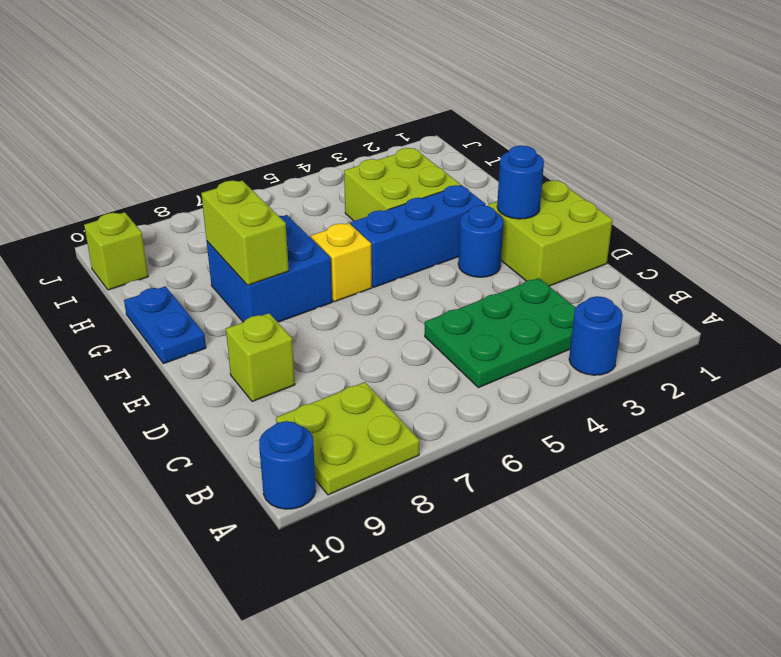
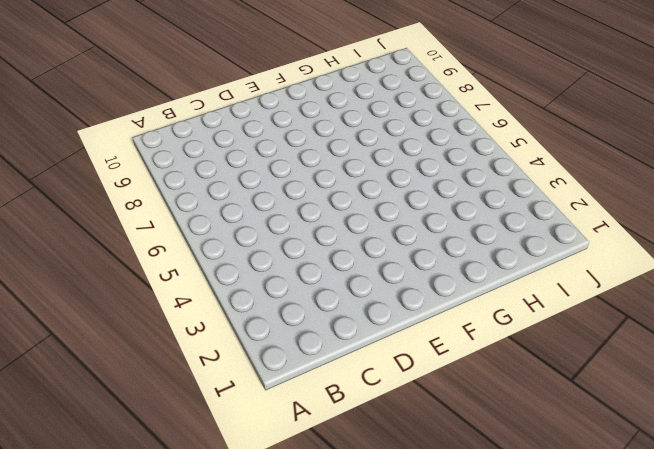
none -> blue 1x1 round brick [569,296,623,375]
none -> lime 2x2 plate [276,382,419,495]
none -> blue 1x1 round brick [259,421,316,509]

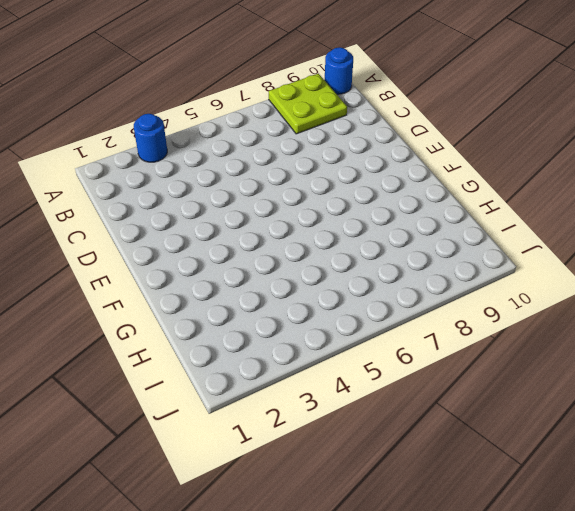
none -> green 2x3 plate [425,278,576,388]
none -> lime 2x2 brick [489,180,612,286]
none -> lime 1x1 brick [226,313,295,402]

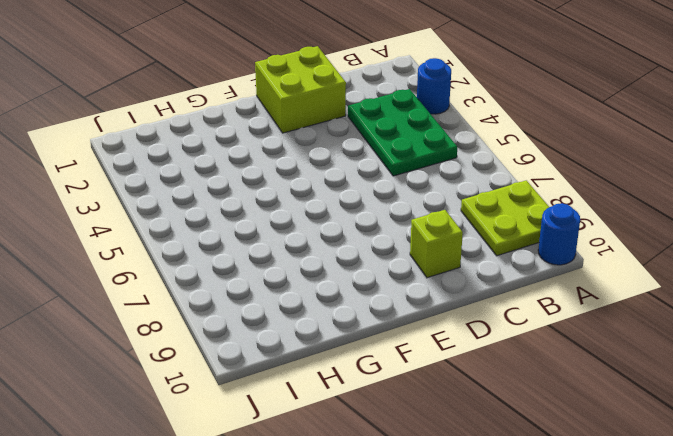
none -> blue 1x1 round brick [458,205,504,277]
none -> blue 1x3 brick [351,185,486,287]
none -> yellow 1x1 brick [311,223,372,302]

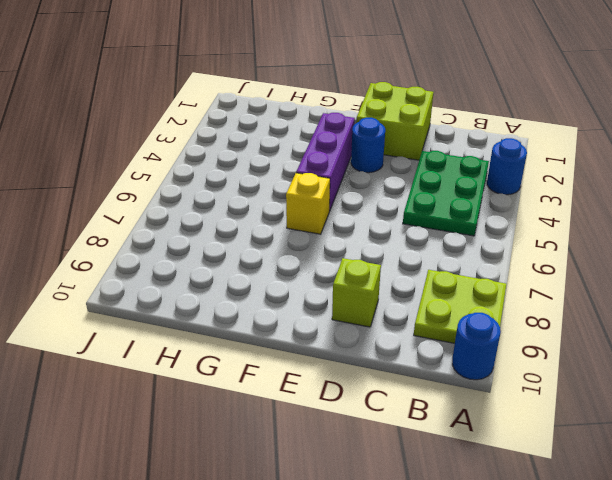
purple 1x3 brick [296,113,355,211] -> blue 1x3 brick [351,185,486,287]
none -> blue 2x2 brick [207,215,332,322]
none -> blue 1x2 plate [124,286,206,364]
none -> lime 2x2 brick [344,148,460,221]

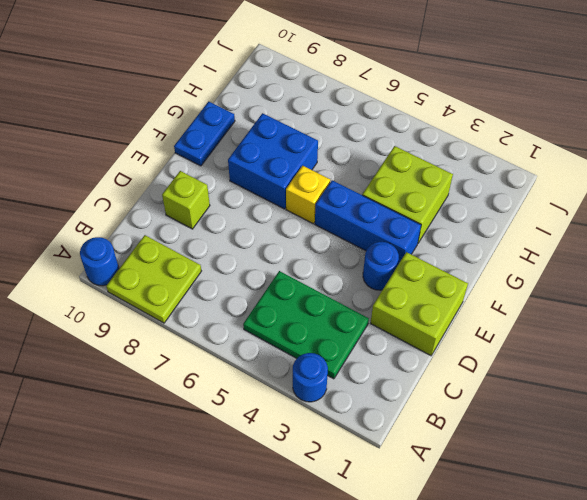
none -> lime 1x1 brick [84,212,148,290]
none -> blue 1x1 round brick [497,146,544,219]
none -> lime 1x2 brick [201,180,289,285]

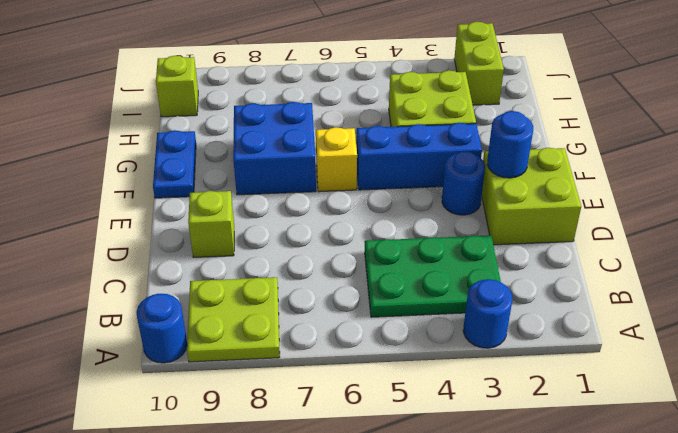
lime 1x2 brick [454,22,504,105] -> lime 1x2 brick moved to [201,180,289,285]

